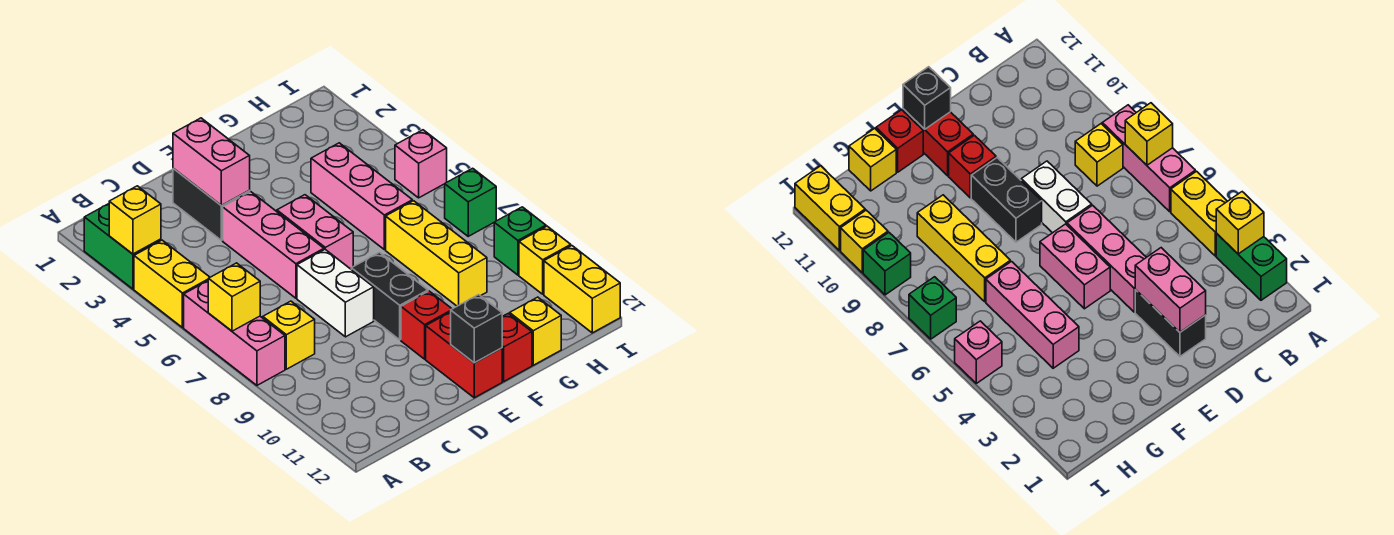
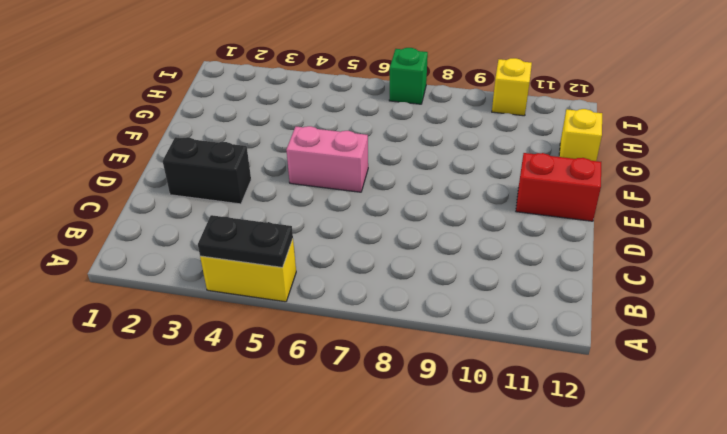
black 1x2 plate [198,215,293,268] -> none
none -> green 1x2 brick [84,204,161,289]
none -> pink 1x3 brick [184,281,285,385]
none -> yellow 1x1 brick [263,301,315,369]

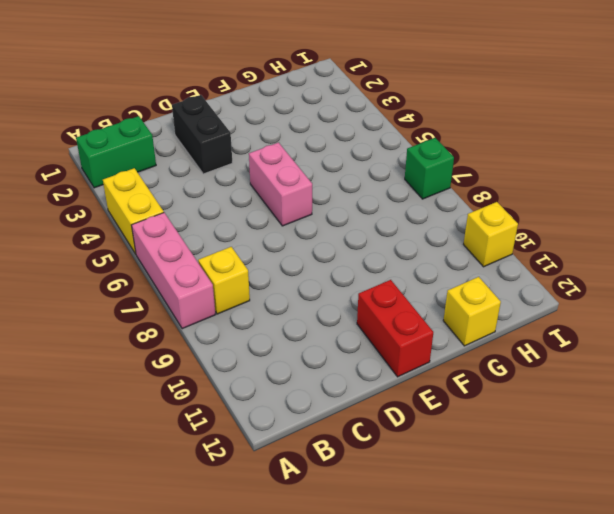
green 1x2 brick [76,116,156,188] -> green 1x2 brick turned to [84,204,161,289]
none -> pink 1x3 brick [223,192,324,298]
none -> white 1x2 brick [297,250,374,337]
none -> black 1x2 brick [351,253,428,340]

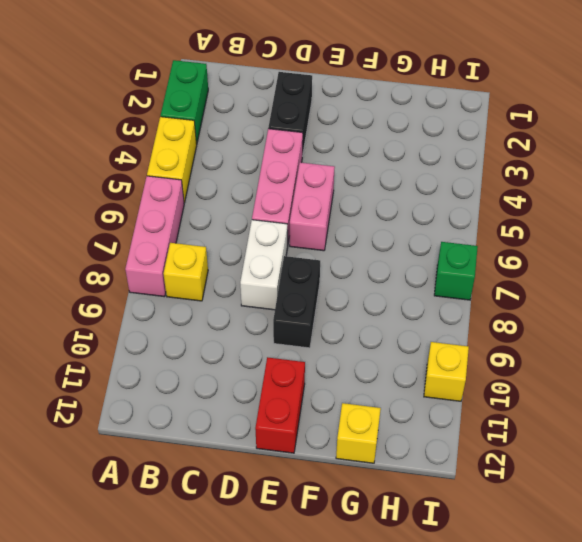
none -> red 1x1 brick [401,291,452,359]
none -> red 1x1 brick [502,314,532,381]
none -> pink 1x3 brick [311,143,412,250]

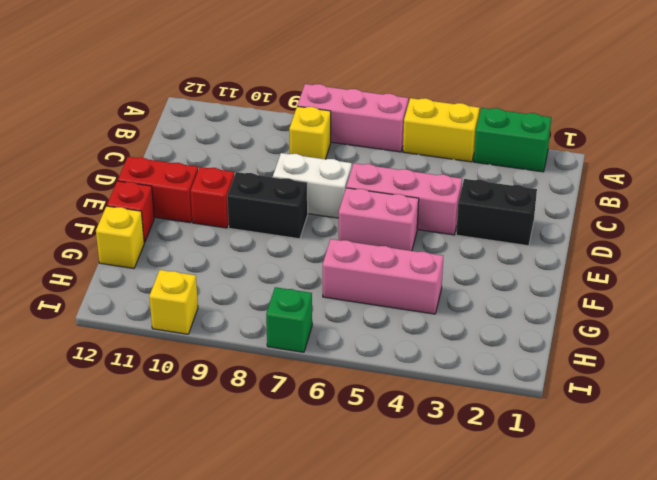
none -> yellow 1x3 brick [386,201,487,306]
none -> pink 1x1 brick [395,130,447,198]
none -> green 1x1 brick [494,207,546,275]

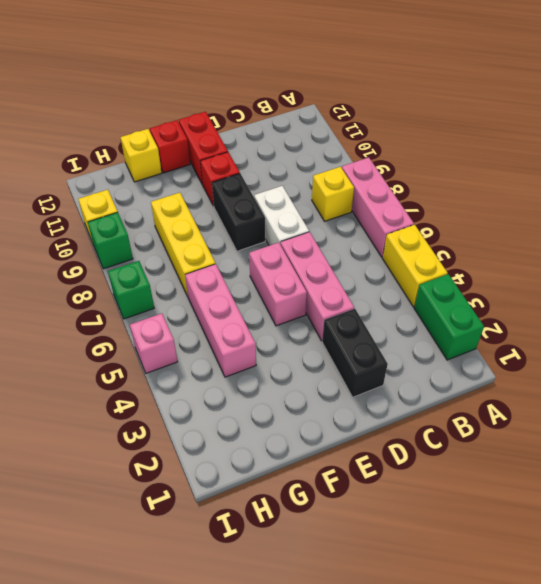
none -> yellow 1x2 brick [544,246,620,333]
none -> yellow 1x1 brick [109,186,161,254]
none -> yellow 1x1 brick [208,263,260,331]

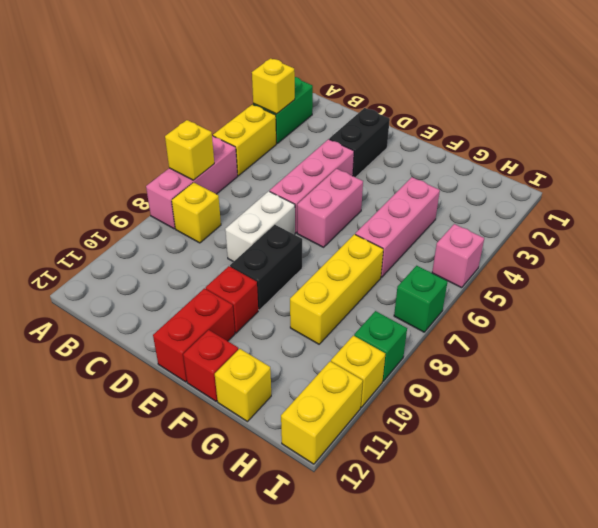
none -> pink 1x2 brick [173,118,250,206]
none -> black 1x1 brick [451,295,502,363]

